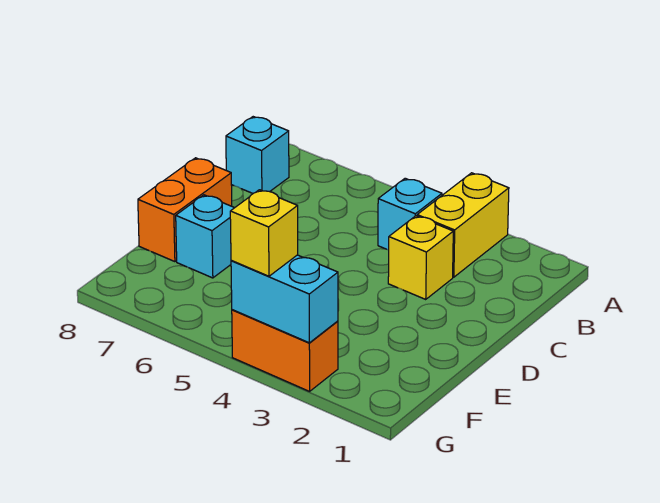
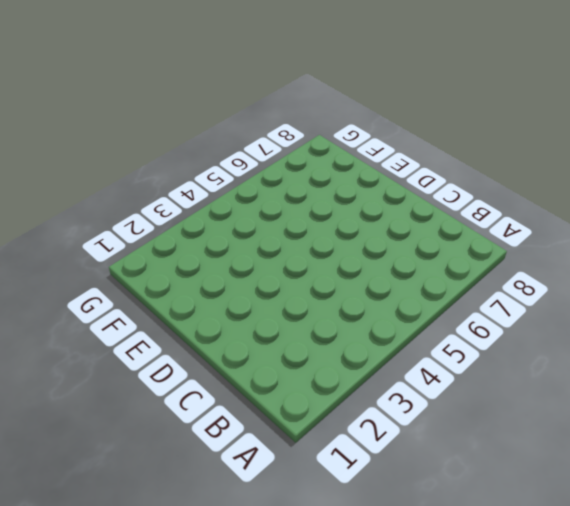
none -> yellow 1x2 brick [417,173,509,277]
none -> cyan 1x1 brick [378,178,442,250]

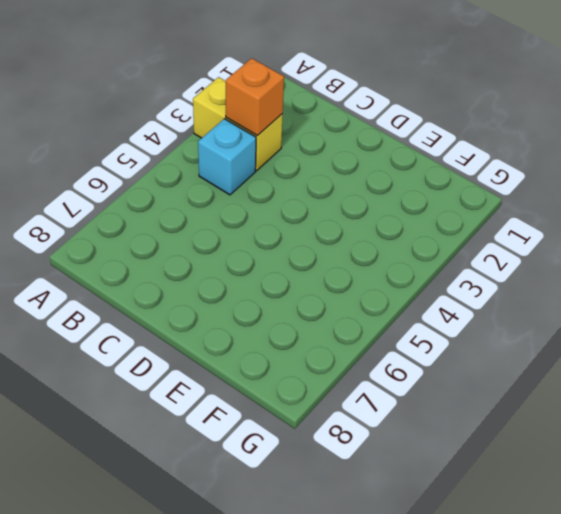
orange 1x1 brick [226,58,284,136] -> none
none -> cyan 1x1 brick [226,117,289,193]
none -> yellow 1x1 brick [388,216,453,299]

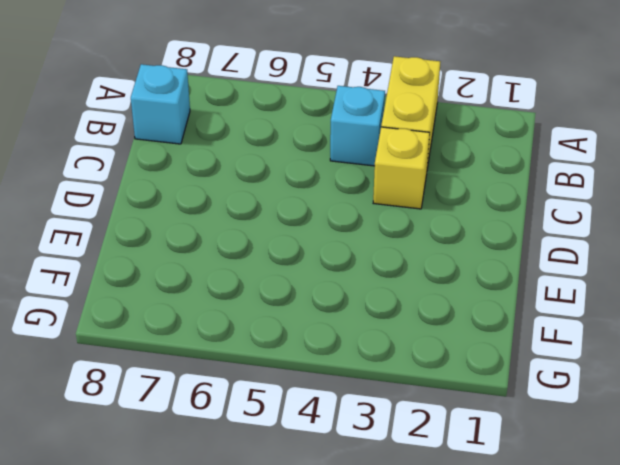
none -> orange 1x2 brick [138,158,232,262]
none -> cyan 1x1 brick [176,195,234,278]

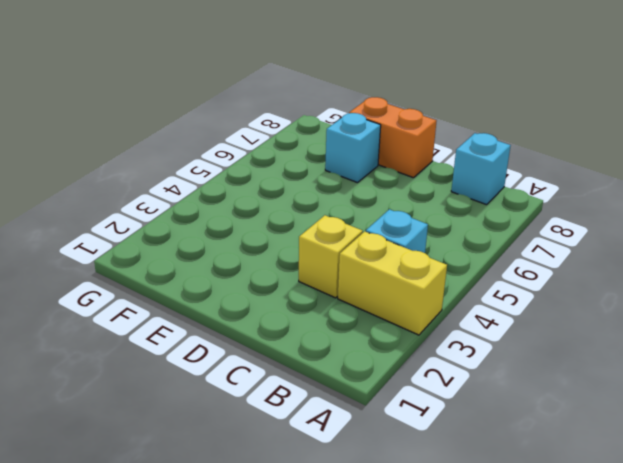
none -> orange 1x2 brick [232,310,338,391]
none -> cyan 1x2 brick [231,255,338,343]

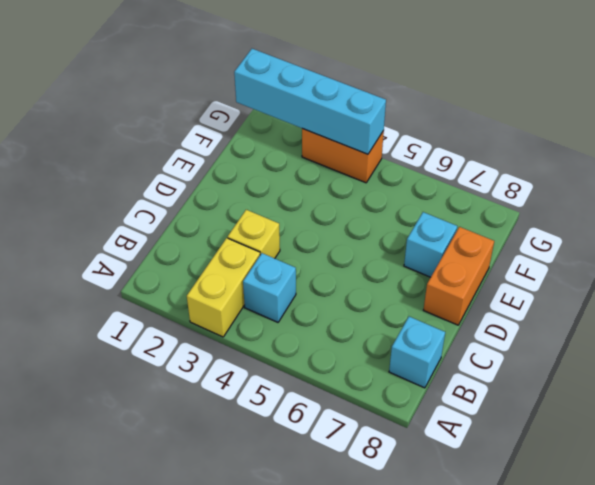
cyan 1x4 brick [234,49,386,154] -> cyan 1x2 brick [231,255,338,343]
none -> yellow 1x1 brick [230,190,298,276]

